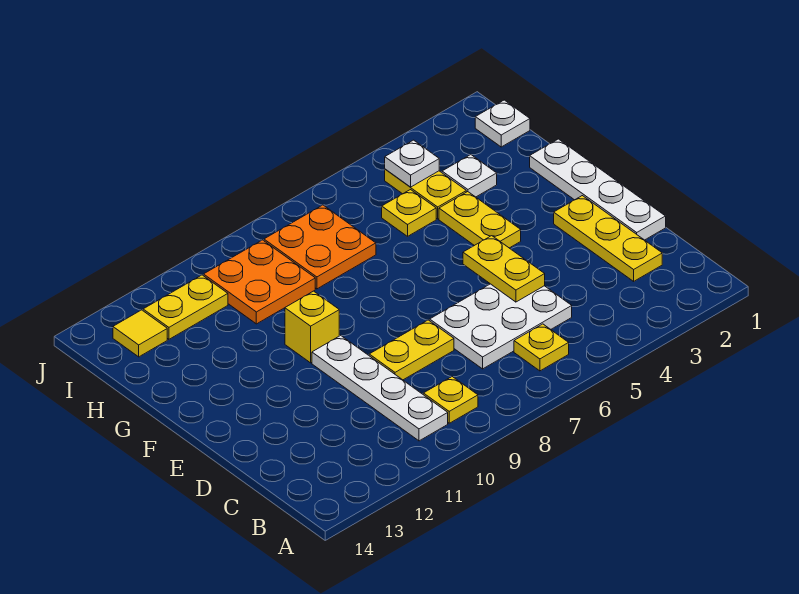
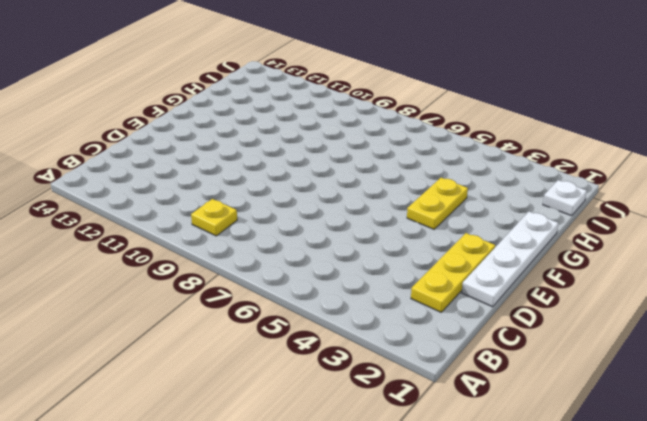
none -> yellow 1x1 plate [514,324,569,371]
none -> white 1x4 plate [312,335,448,441]
none -> white 2x3 plate [430,284,572,369]

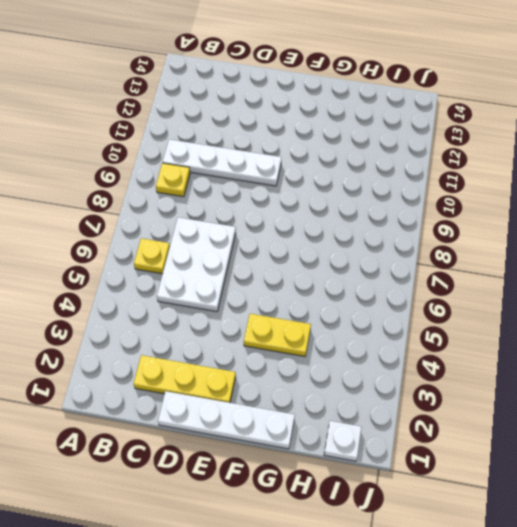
none -> yellow 1x2 plate [369,320,454,380]
none -> yellow 1x1 brick [285,291,339,363]
none -> white 1x1 plate [442,155,497,197]

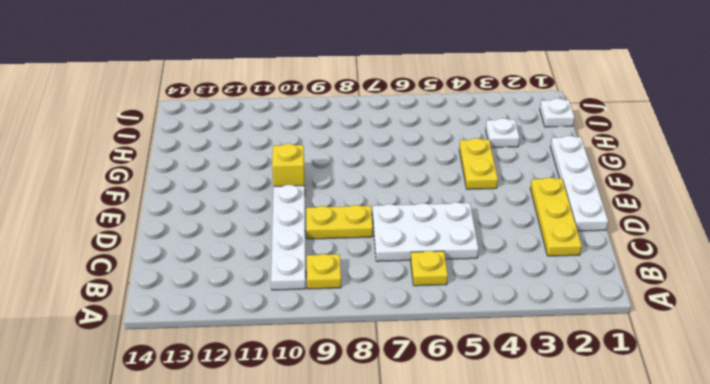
none -> yellow 1x2 plate [385,169,466,219]
none -> yellow 1x1 plate [382,190,436,236]
none -> orange 2x2 plate [264,205,376,289]

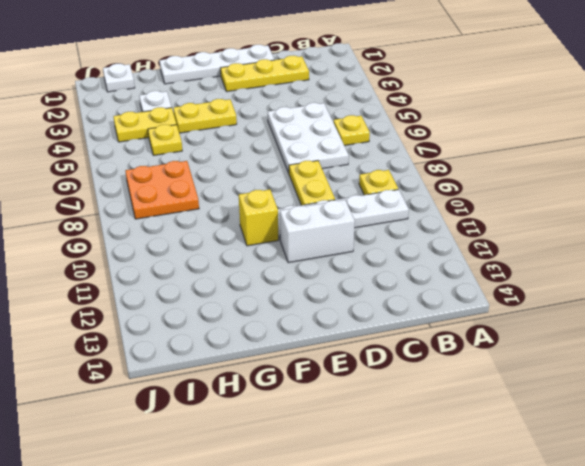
white 1x2 brick [280,200,355,263] -> none
none -> orange 2x2 plate [204,240,315,324]
none -> yellow 1x2 plate [143,275,228,339]
none -> yellow 1x1 tile [113,310,167,357]

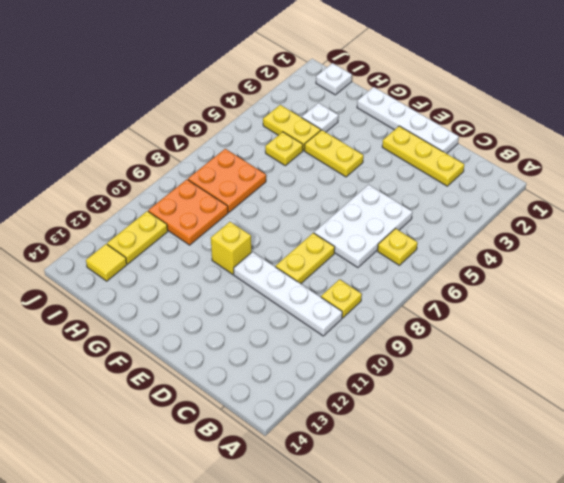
none -> yellow 1x2 plate [463,236,545,302]
none -> white 1x1 plate [385,140,439,187]

